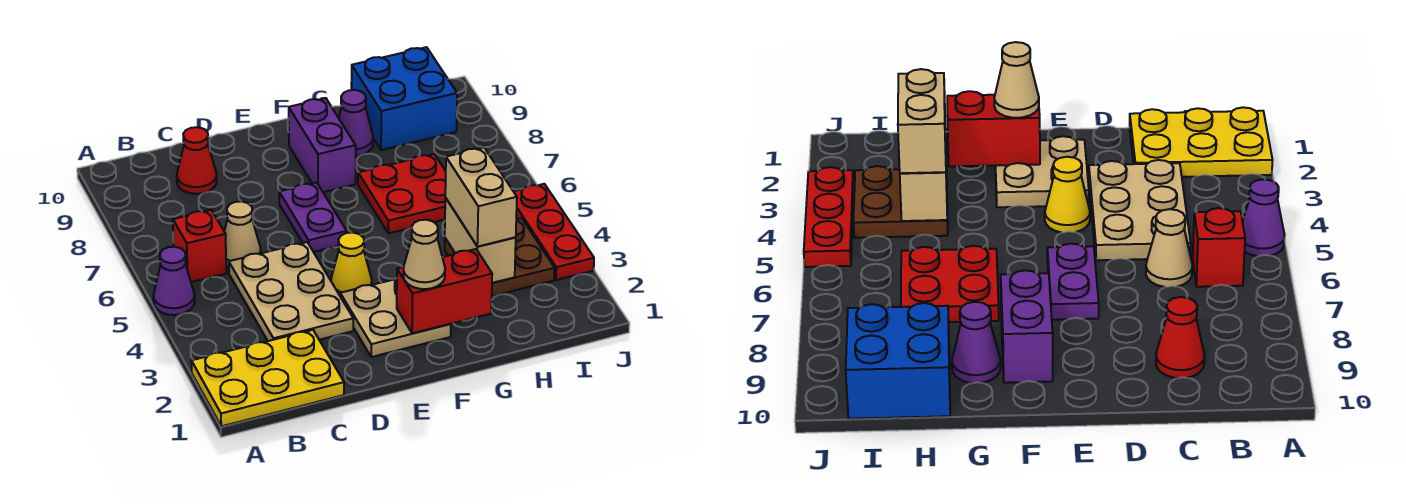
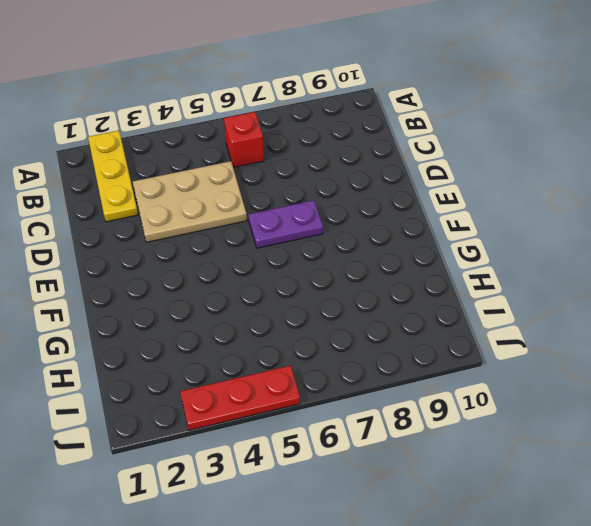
yellow 1x3 plate [88,131,138,222] -> yellow 2x3 plate [191,330,344,426]
none -> purple 1x1 cone [153,247,195,315]
none -> tan 1x1 cone [224,201,261,267]
none -> red 1x1 cone [177,127,217,194]

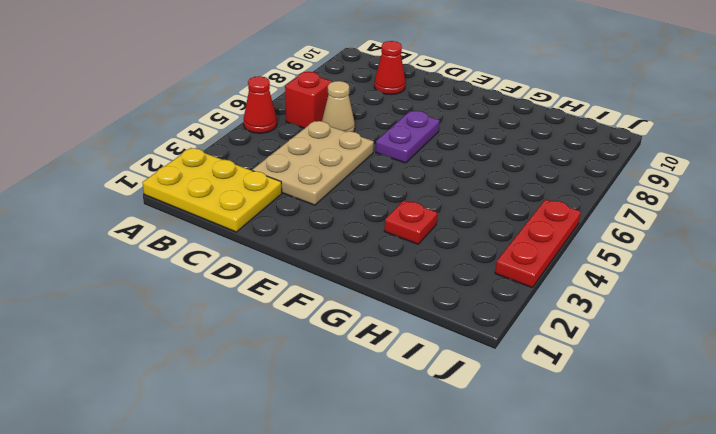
red 1x1 cone [244,76,277,133] -> purple 1x1 cone [153,247,195,315]
red 1x1 plate [384,200,437,244] -> none
none -> tan 2x2 plate [340,279,451,357]
none -> yellow 1x1 cone [331,233,372,295]
none -> purple 1x2 brick [289,98,356,192]

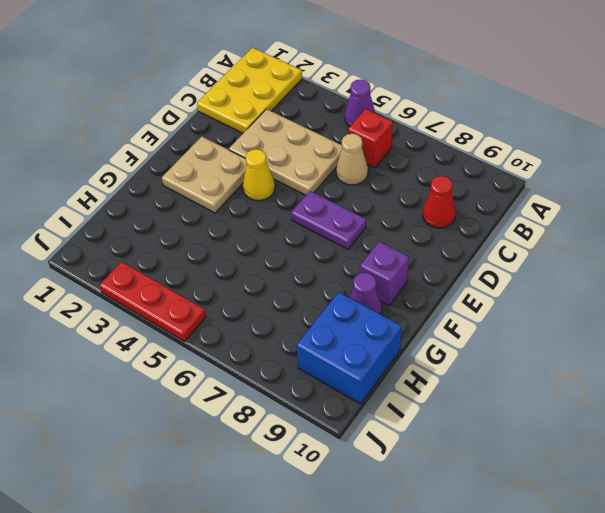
purple 1x1 brick [360,242,409,305] -> purple 1x2 brick [289,98,356,192]
none -> red 2x2 plate [358,154,446,233]
none -> brown 2x2 plate [445,218,554,296]
none -> red 1x2 brick [397,249,492,334]

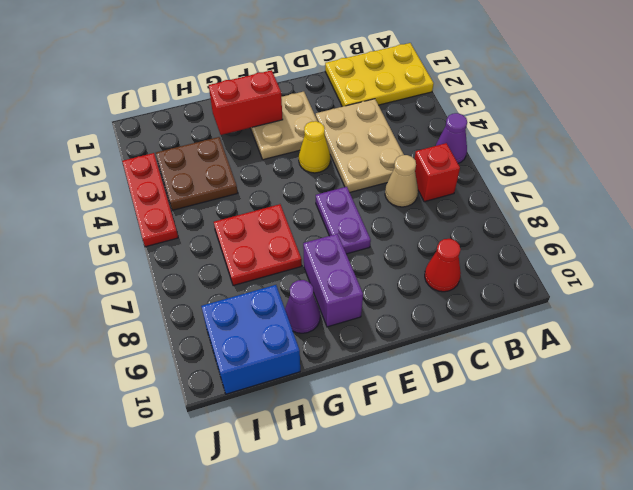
none -> tan 1x2 brick [445,198,516,283]
none -> tan 1x1 cone [403,220,445,289]
none -> tan 1x2 brick [445,147,517,247]

